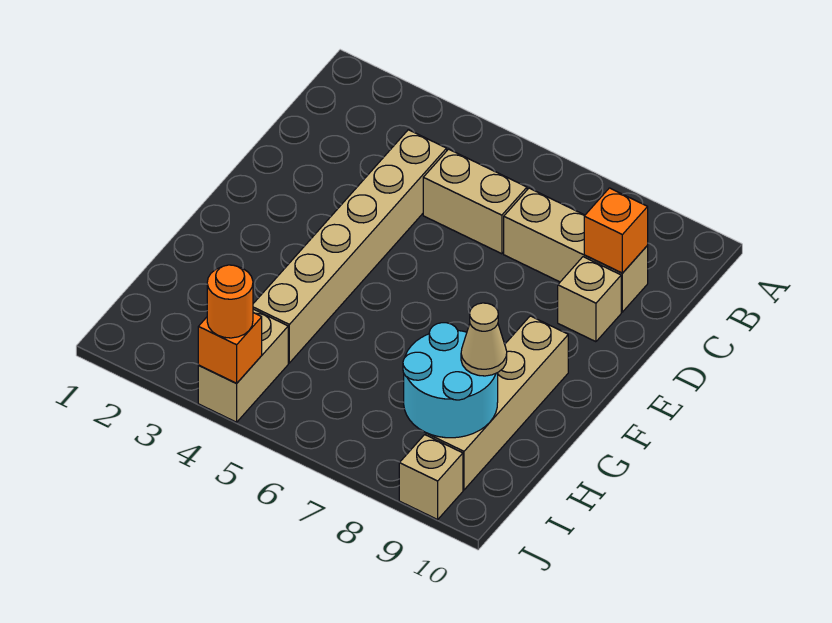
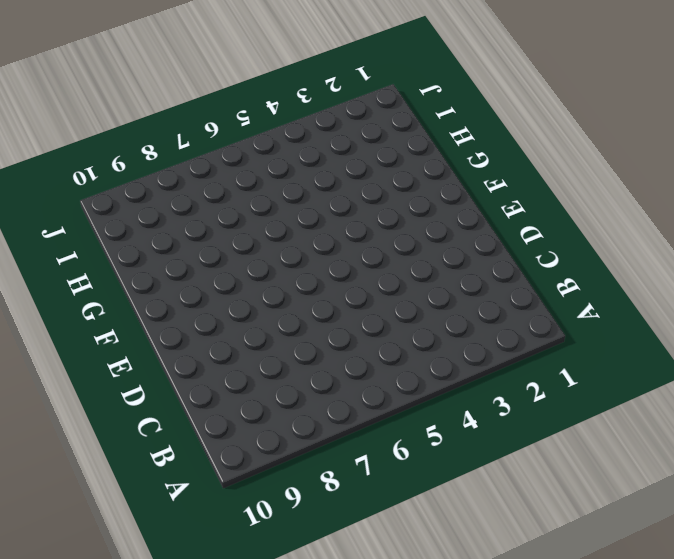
none -> tan 1x6 brick [253,130,447,363]
none -> tan 1x2 brick [423,149,527,254]
none -> tan 1x3 brick [504,188,648,312]

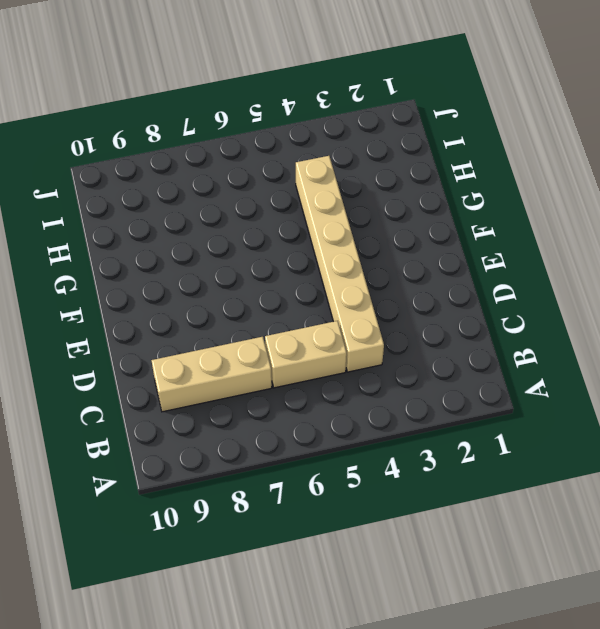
none -> tan 1x1 brick [558,257,621,342]
none -> tan 1x4 brick [426,316,568,490]
none -> tan 1x2 brick [198,309,288,422]

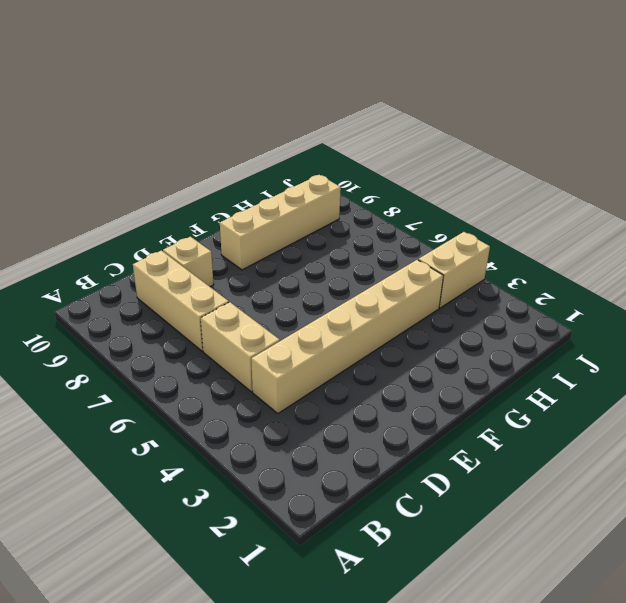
none -> tan 1x1 brick [399,435,463,519]
none -> orange 1x1 brick [584,188,648,273]
none -> cyan 2x2 round brick [403,323,498,438]

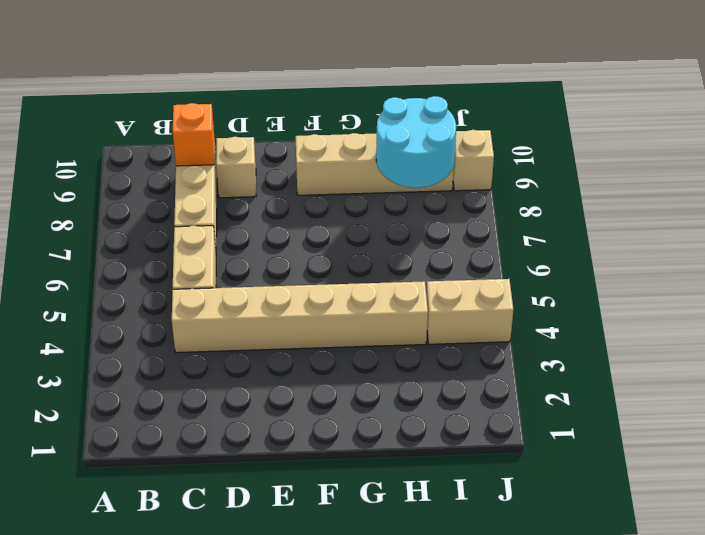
none -> orange 1x1 brick [198,313,262,383]
none -> tan 1x1 cone [461,303,507,376]
none -> orange 1x1 round brick [207,265,253,338]

